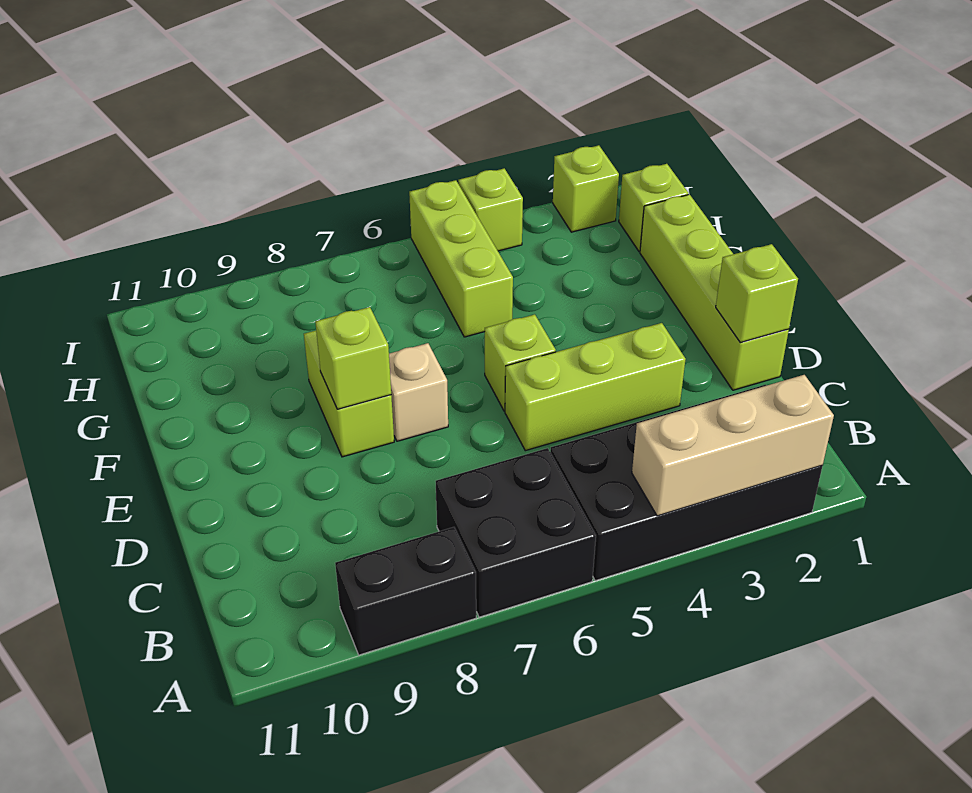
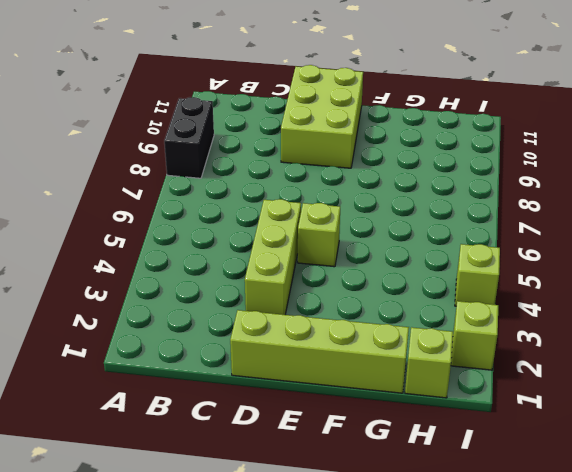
lime 2x3 brick [281,65,363,168] -> none
none -> black 2x4 brick [550,385,822,581]
none -> black 2x2 brick [436,448,596,617]
none -> tan 1x1 brick [389,343,448,441]

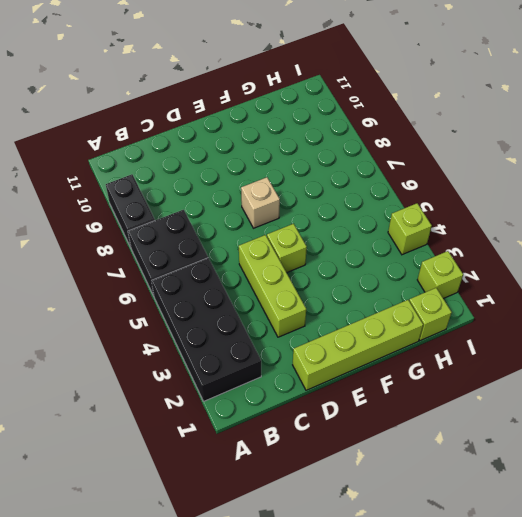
none -> lime 1x2 brick [304,331,394,457]
none -> lime 1x3 brick [409,180,513,337]
none -> tan 1x3 brick [632,375,834,516]

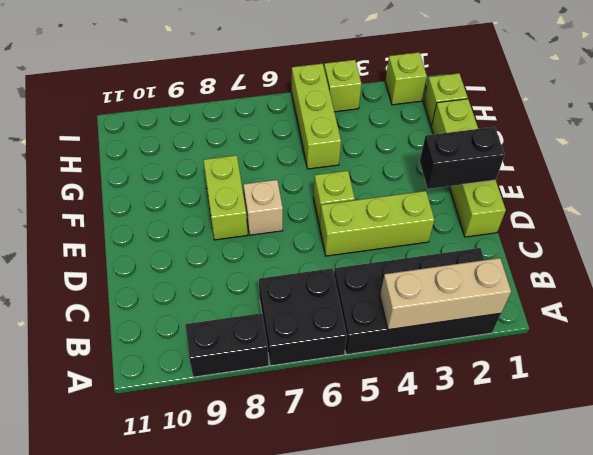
black 1x2 brick [420,127,505,189] -> none
none -> lime 1x1 brick [716,244,798,343]
none -> lime 1x1 brick [315,307,391,409]

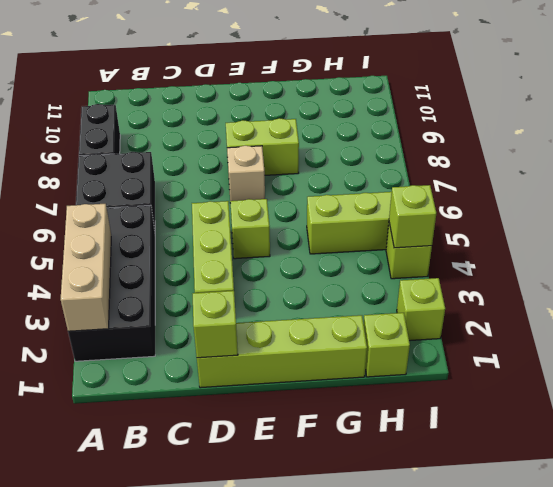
lime 1x1 brick [389,185,436,248] -> lime 1x1 brick moved to [315,307,391,409]

